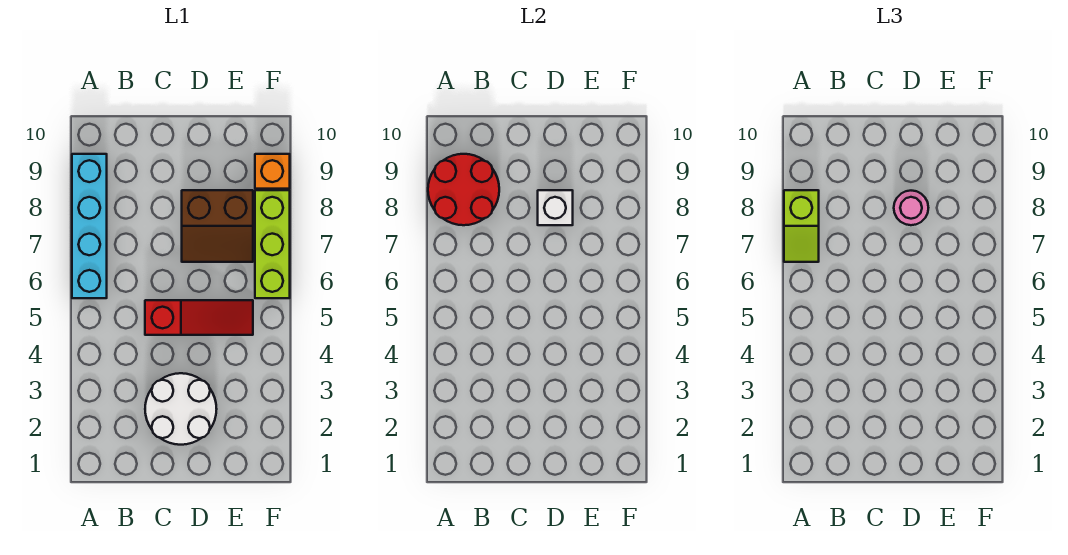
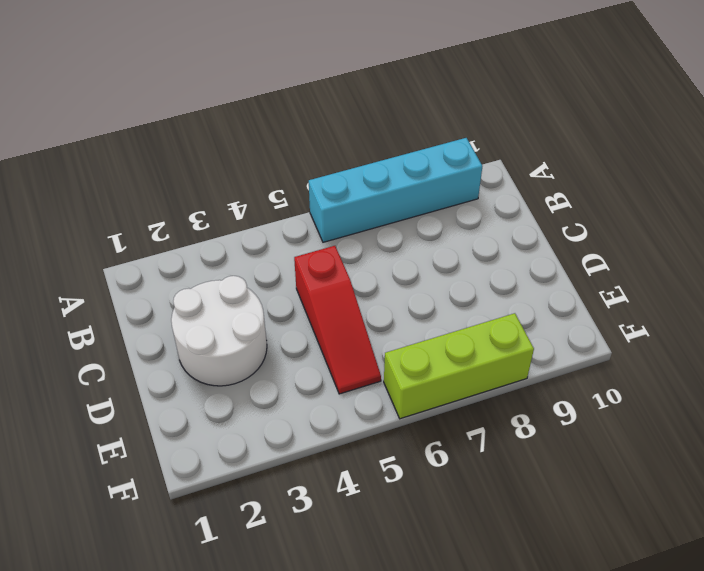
none -> brown 2x2 slope [182,190,253,262]
none -> orange 1x1 brick [255,154,290,189]

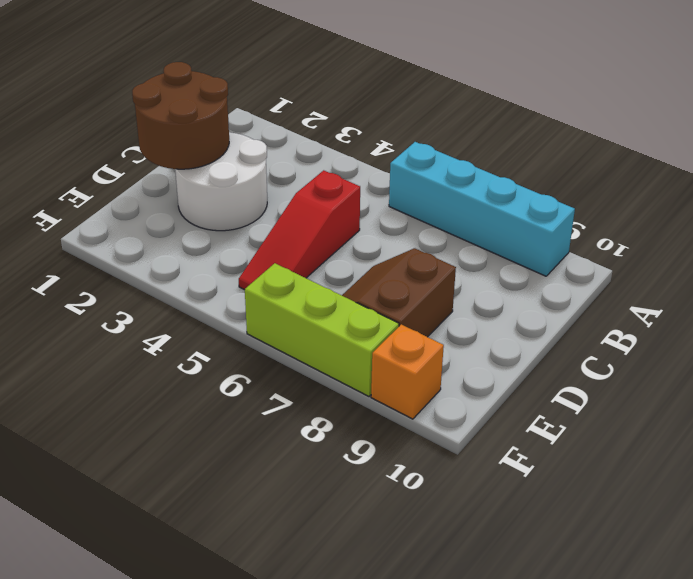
brown 2x2 round brick [132,62,229,169] -> none
none -> red 2x2 round brick [428,154,499,225]
none -> white 1x1 brick [538,190,573,225]

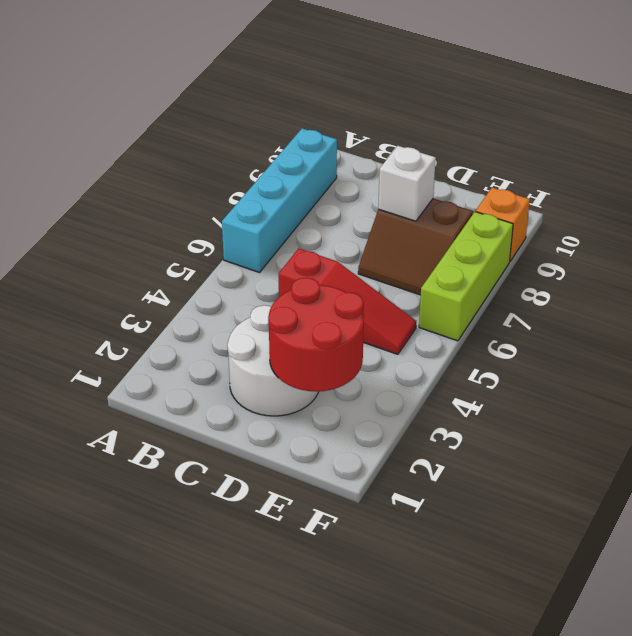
red 2x2 round brick [268,278,364,392] -> red 2x2 round brick moved to [428,154,499,225]
none -> lime 1x2 slope [784,190,819,262]
none -> pink 1x1 round brick [894,191,928,225]

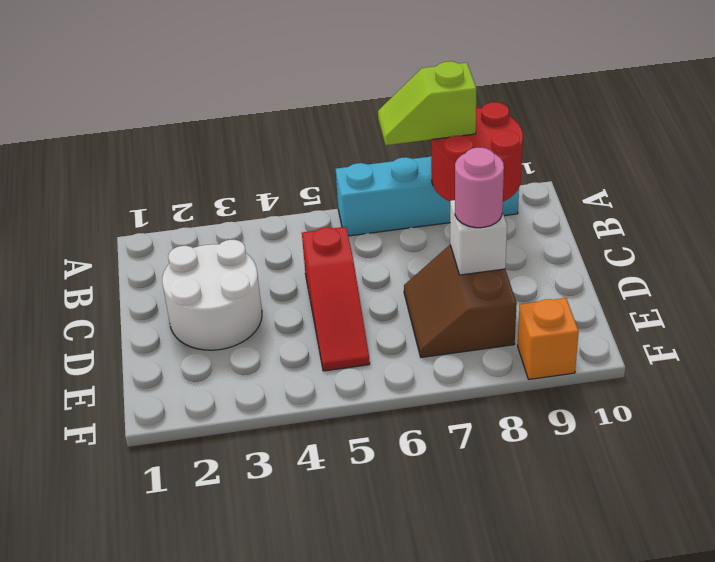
none -> lime 1x3 brick [255,190,290,298]

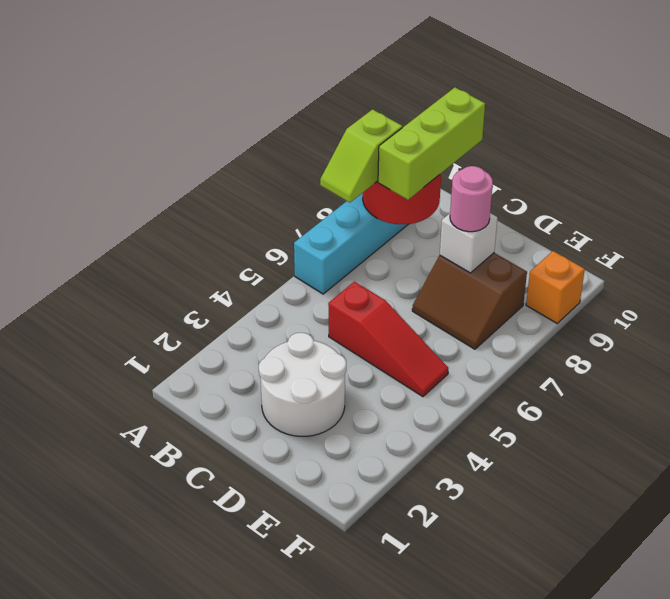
lime 1x3 brick [378,87,485,200] -> lime 1x3 brick moved to [255,190,290,298]

